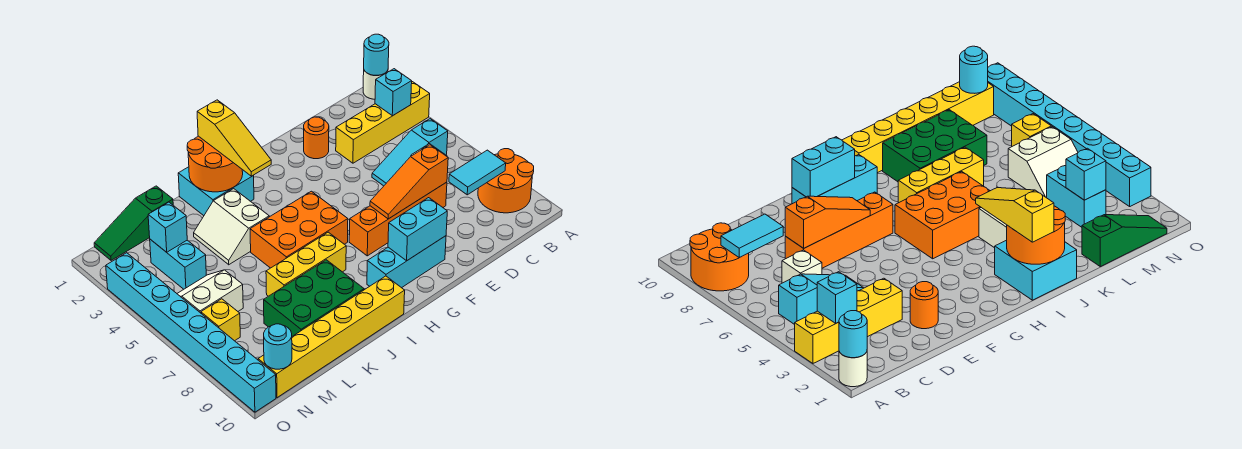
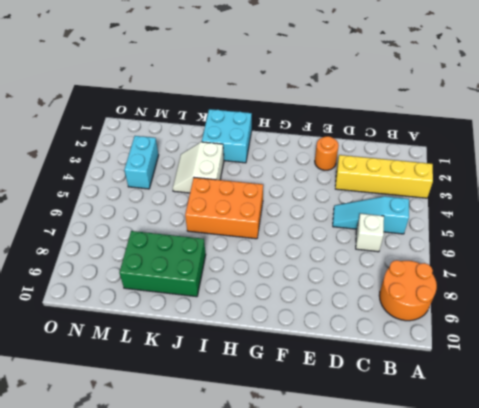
none -> white 1x1 round brick [363,70,388,99]
none -> orange 1x4 brick [349,182,447,256]
none -> cyan 1x3 brick [367,236,446,288]

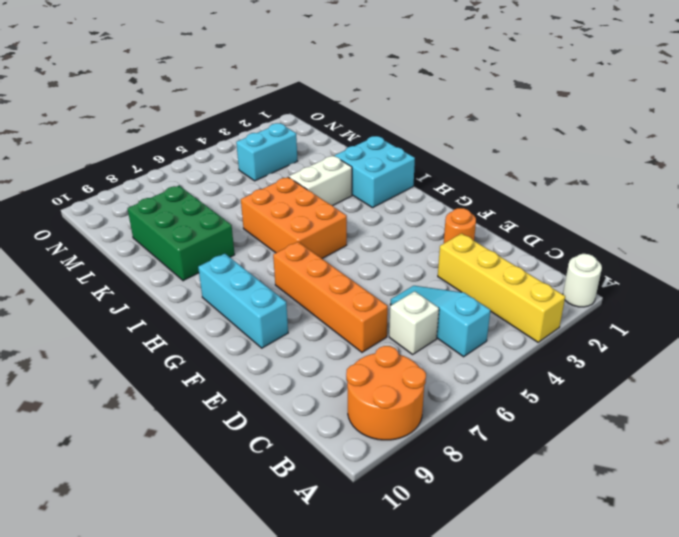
none -> yellow 1x3 brick [266,232,346,296]
none -> yellow 1x6 brick [258,276,405,398]
none -> green 1x3 slope [94,186,173,260]

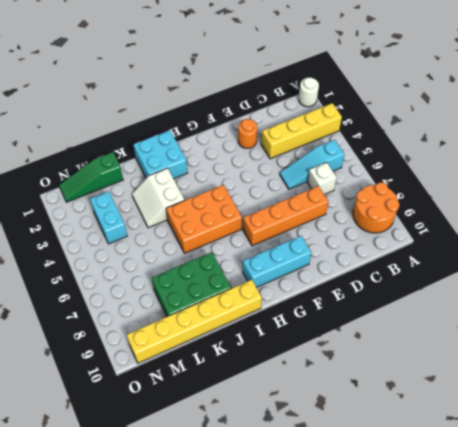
none -> yellow 1x3 brick [266,232,346,296]
none -> white 2x2 slope [177,270,243,313]
none -> yellow 1x1 brick [201,299,240,341]

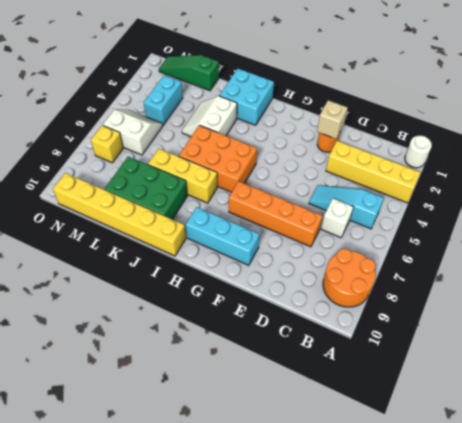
tan 1x1 brick [317,100,348,139] -> none
none -> cyan 1x8 brick [106,253,276,412]
none -> cyan 1x1 round brick [364,34,389,75]
none -> cyan 1x1 brick [375,69,412,116]

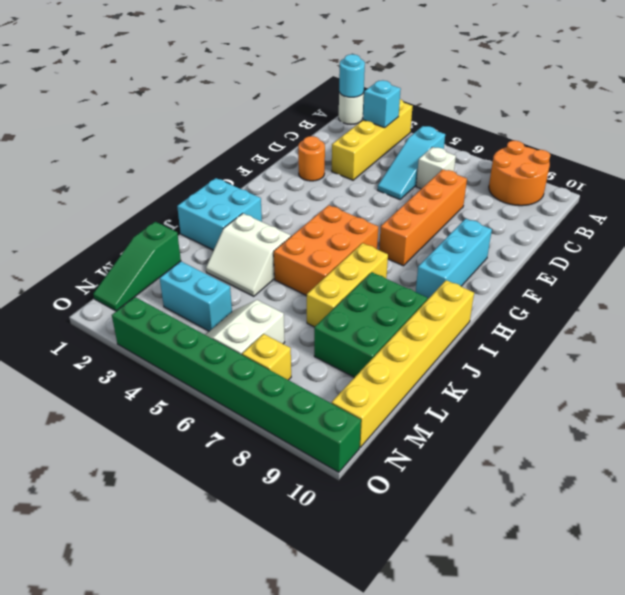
green 1x8 brick [112,297,361,472] -> cyan 1x8 brick [106,253,276,412]
none -> cyan 1x2 tile [449,150,506,195]
none -> orange 1x3 slope [370,145,448,219]
none -> cyan 1x2 brick [388,198,447,261]

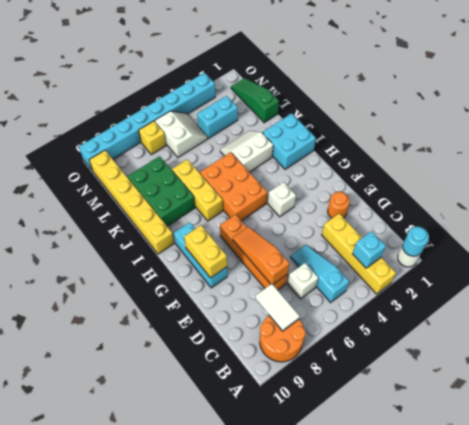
white 1x2 tile [255,284,300,331] -> cyan 1x2 tile [449,150,506,195]
yellow 1x2 brick [184,225,227,278] -> cyan 1x2 brick [388,198,447,261]
white 1x1 brick [268,182,296,217] -> none
none -> orange 2x2 round brick [187,136,243,192]
none -> cyan 1x1 brick [148,202,187,252]
none -> cyan 1x1 round brick [264,324,292,369]

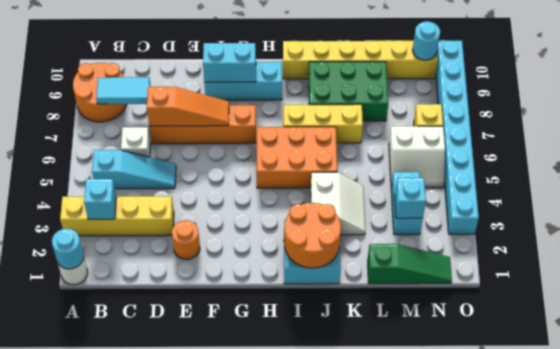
none -> yellow 1x3 slope [197,100,271,176]

